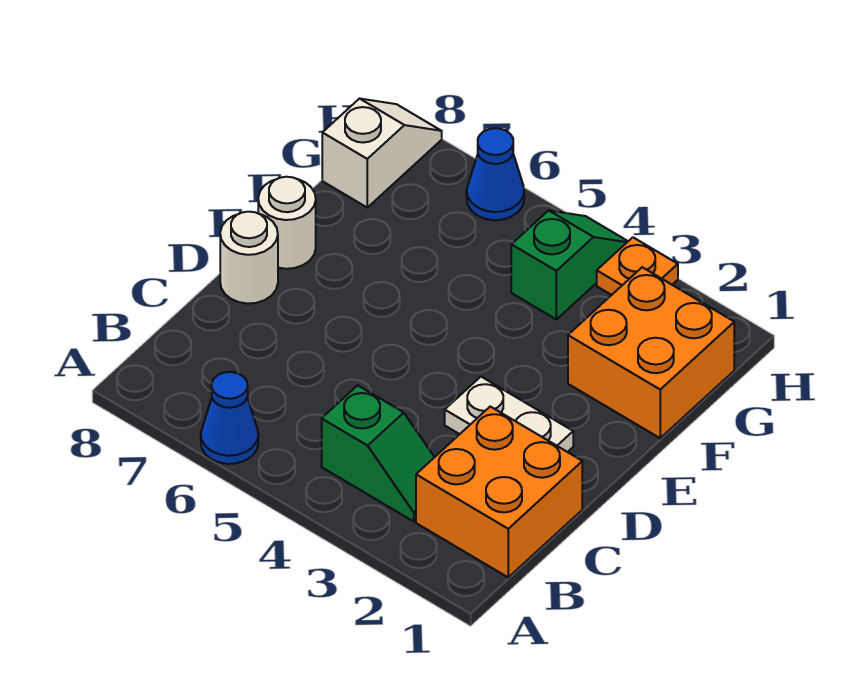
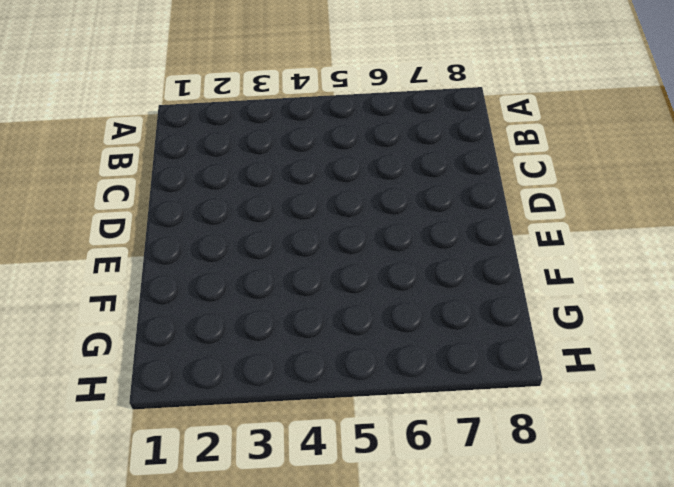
none -> blue 1x1 cone [201,372,258,464]
none -> orange 2x2 brick [416,407,582,577]

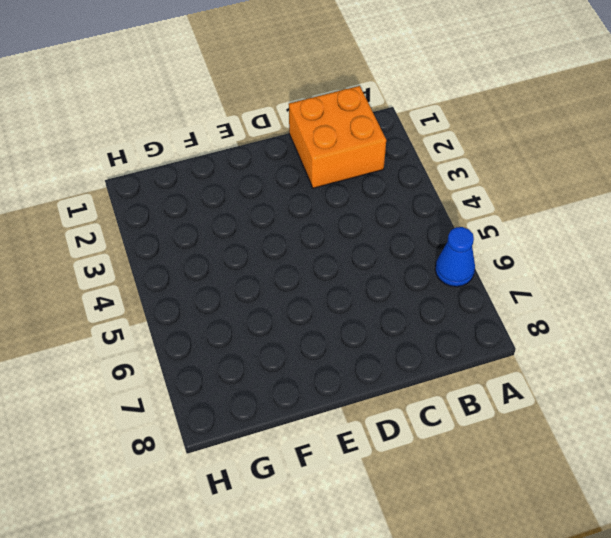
none -> green 1x2 slope [322,385,434,521]
none -> white 1x2 plate [445,377,573,452]

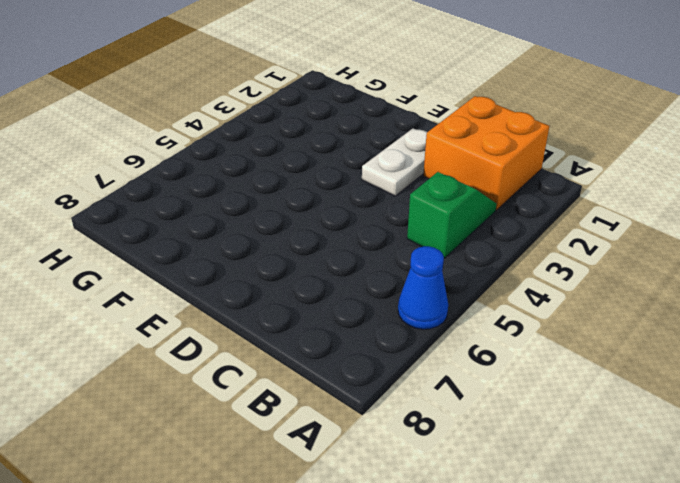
none -> white 1x1 round brick [220,212,278,304]
none -> white 1x1 round brick [258,177,316,269]

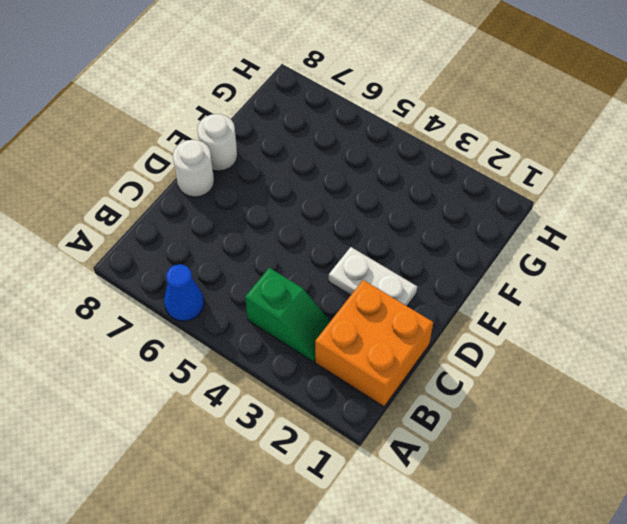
none -> orange 2x2 brick [568,267,734,438]
none -> green 1x2 slope [511,210,628,319]

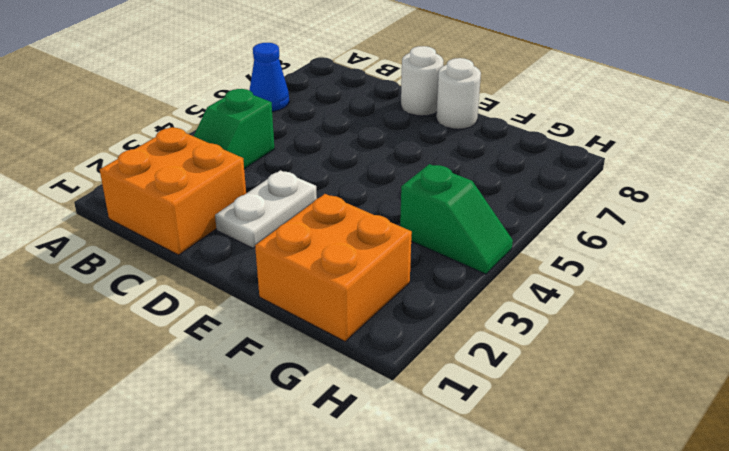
none -> white 1x2 slope [322,99,442,207]
none -> orange 1x1 plate [597,238,678,295]

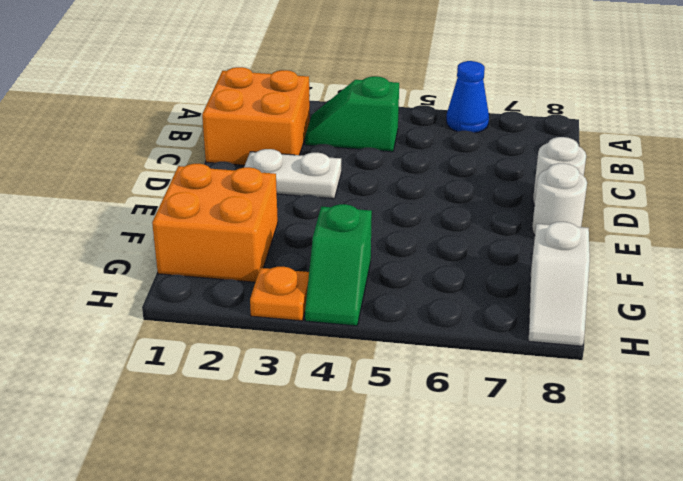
none -> blue 1x1 cone [467,128,524,220]

